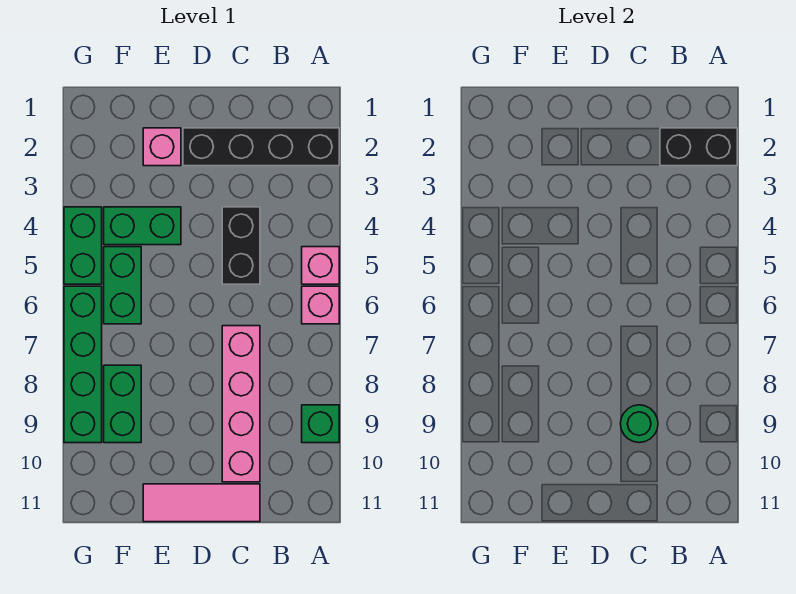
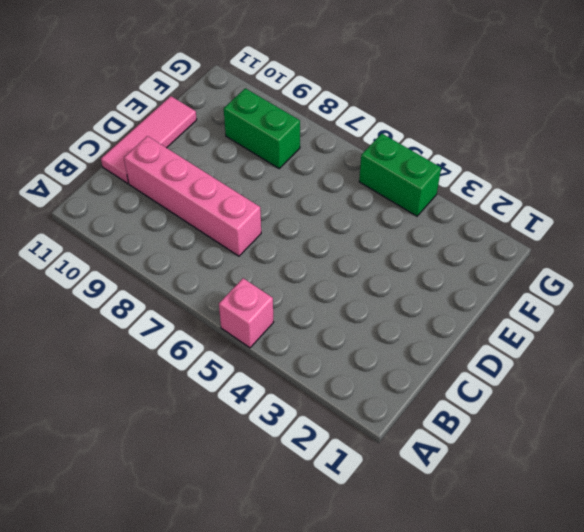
none -> black 1x4 brick [183,128,339,166]
none -> pink 1x1 brick [302,286,339,324]
none -> green 1x1 brick [302,405,339,443]

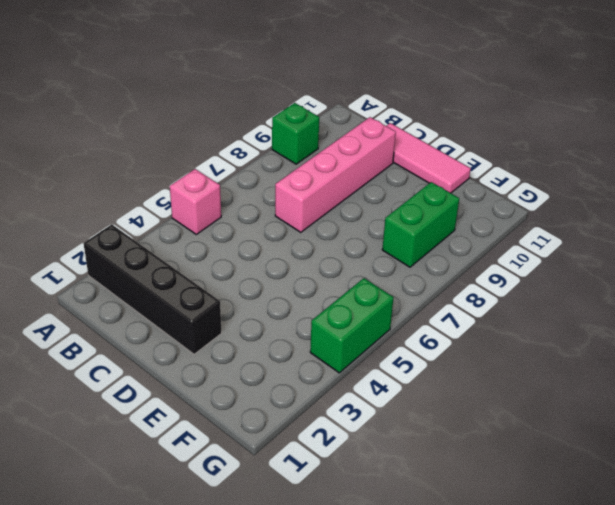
none -> pink 1x1 brick [302,286,339,324]
none -> black 1x2 brick [222,207,260,284]
none -> pink 1x1 brick [143,128,181,166]

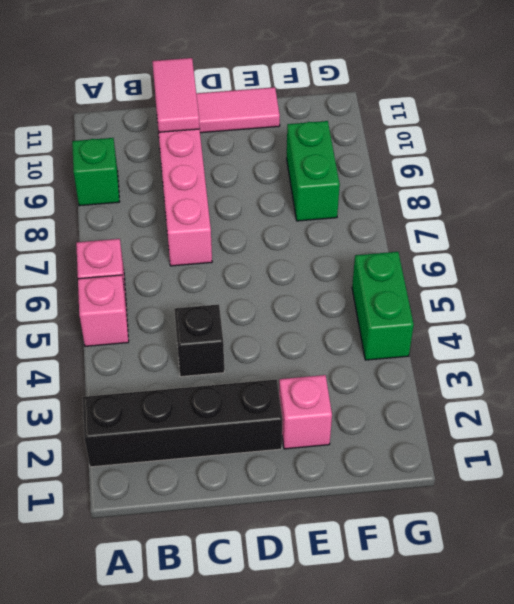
black 1x1 brick [174,305,224,377] -> black 1x2 brick [222,207,260,284]
pink 1x2 tile [152,58,200,132] -> none
none -> green 1x2 brick [104,207,181,245]
none -> green 1x2 brick [104,247,141,324]
none -> green 1x4 brick [64,286,102,443]

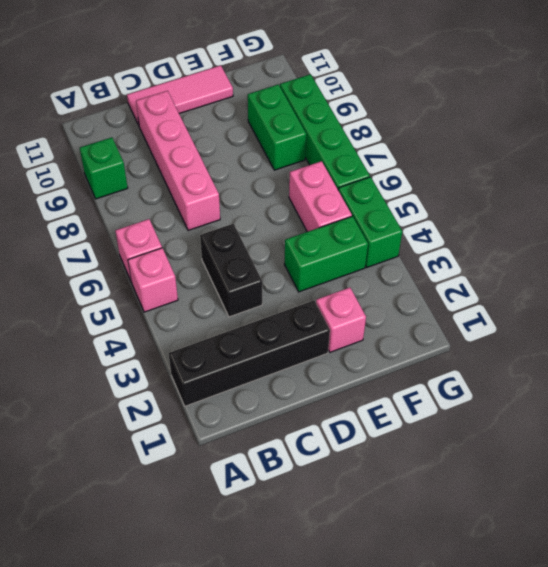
pink 1x2 brick [289,161,352,232] -> green 1x2 brick [104,247,141,324]
none -> black 1x2 brick [660,128,737,166]
none -> green 1x1 round brick [620,405,658,443]

